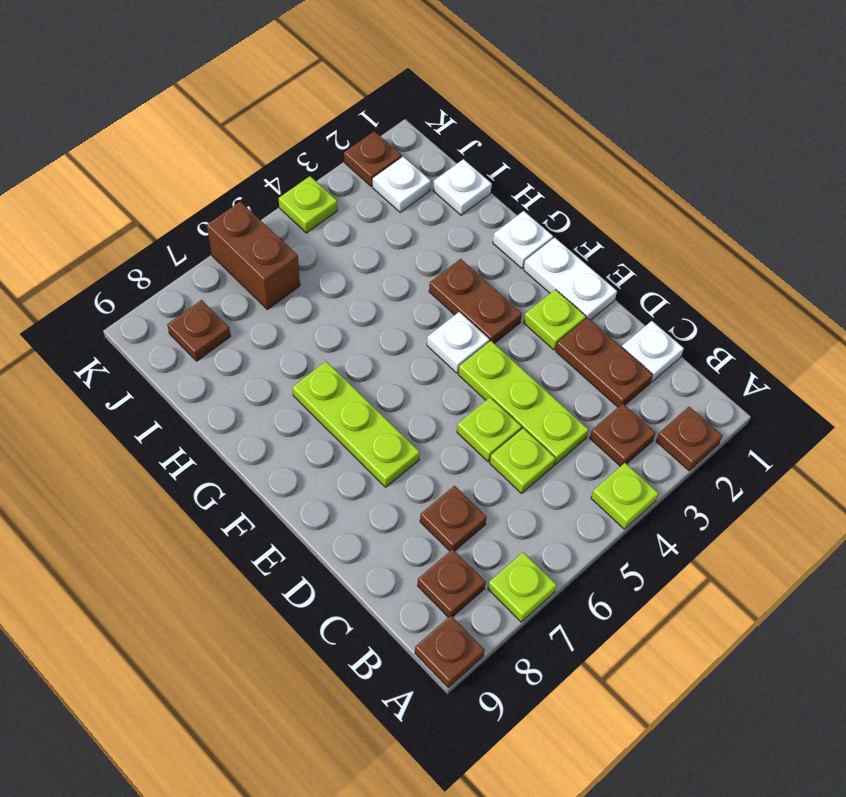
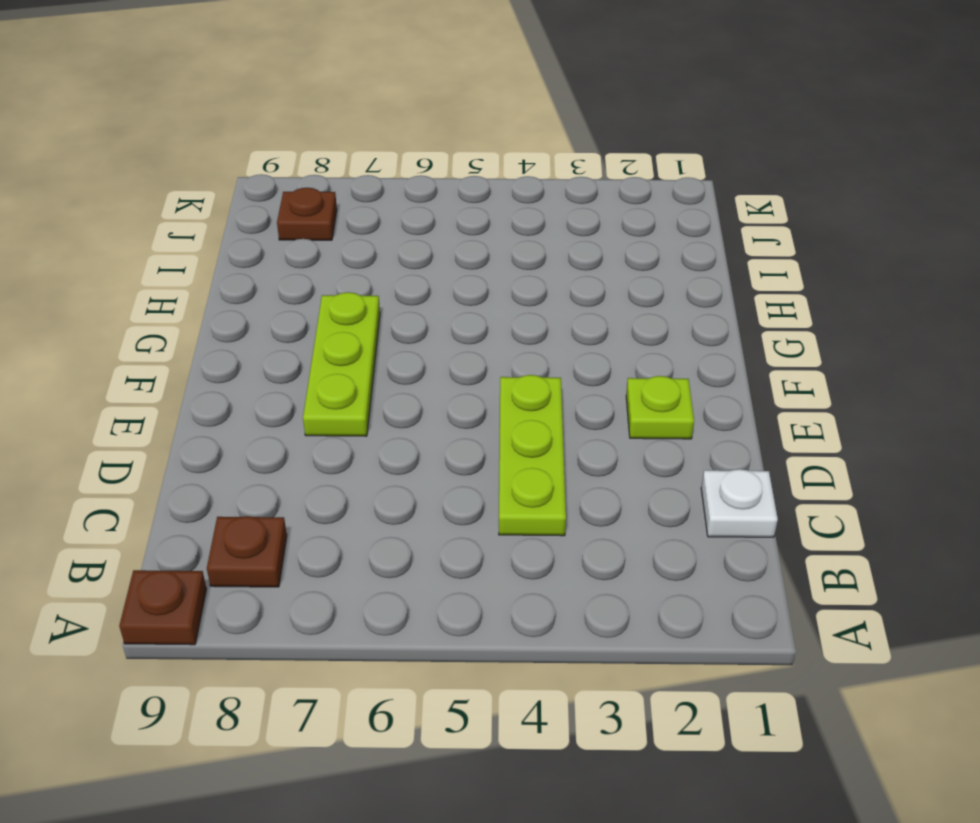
none -> brown 1x1 plate [656,407,722,471]
none -> lime 1x1 plate [591,463,658,529]
none -> lime 1x1 plate [488,552,557,622]

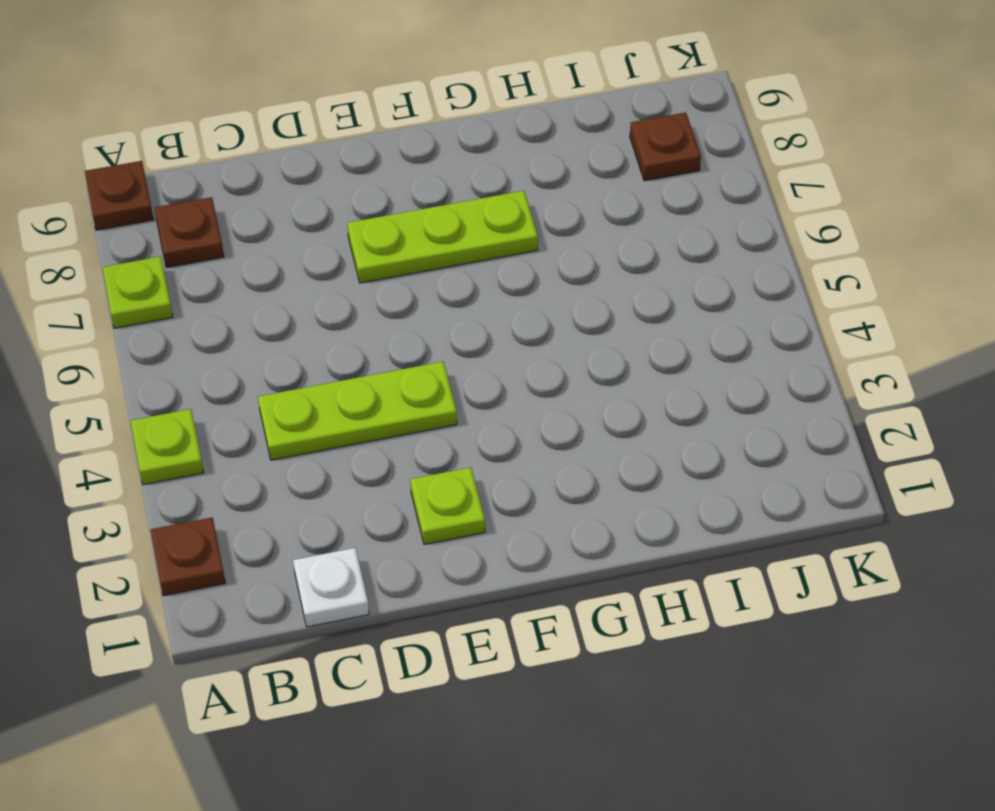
none -> brown 1x1 plate [590,404,656,467]
none -> brown 1x2 plate [556,318,653,407]
none -> lime 1x1 plate [490,428,555,493]

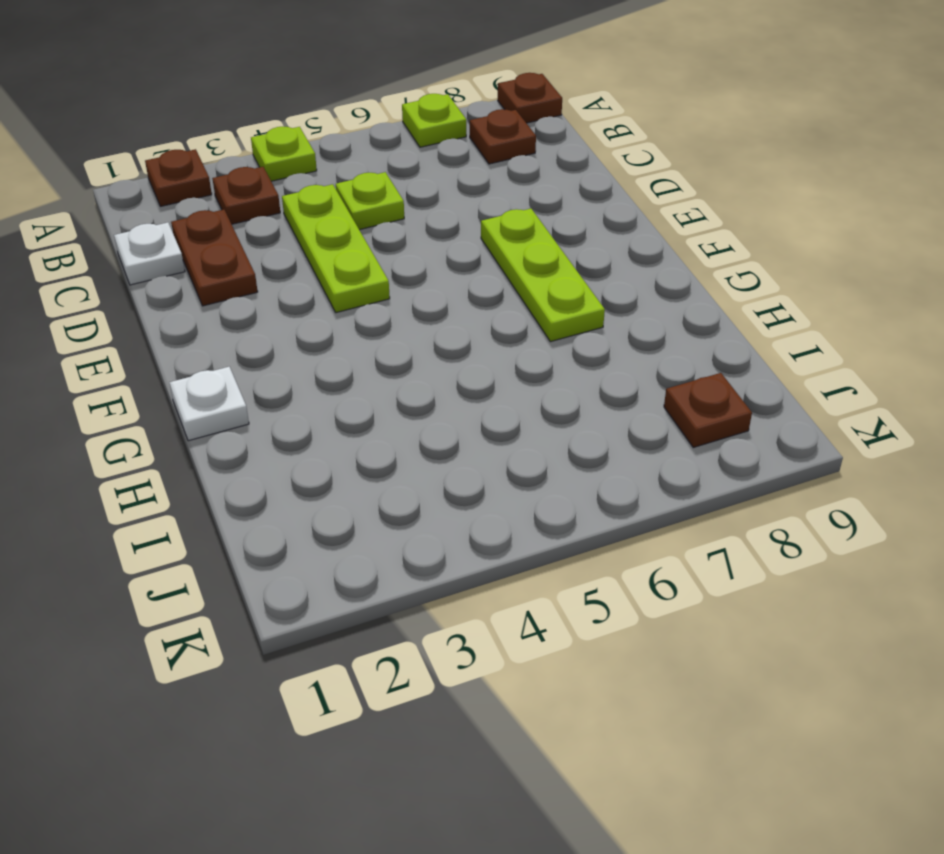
none -> brown 1x1 plate [420,486,487,551]
none -> lime 1x1 plate [457,398,522,462]
none -> white 1x2 plate [524,238,617,320]

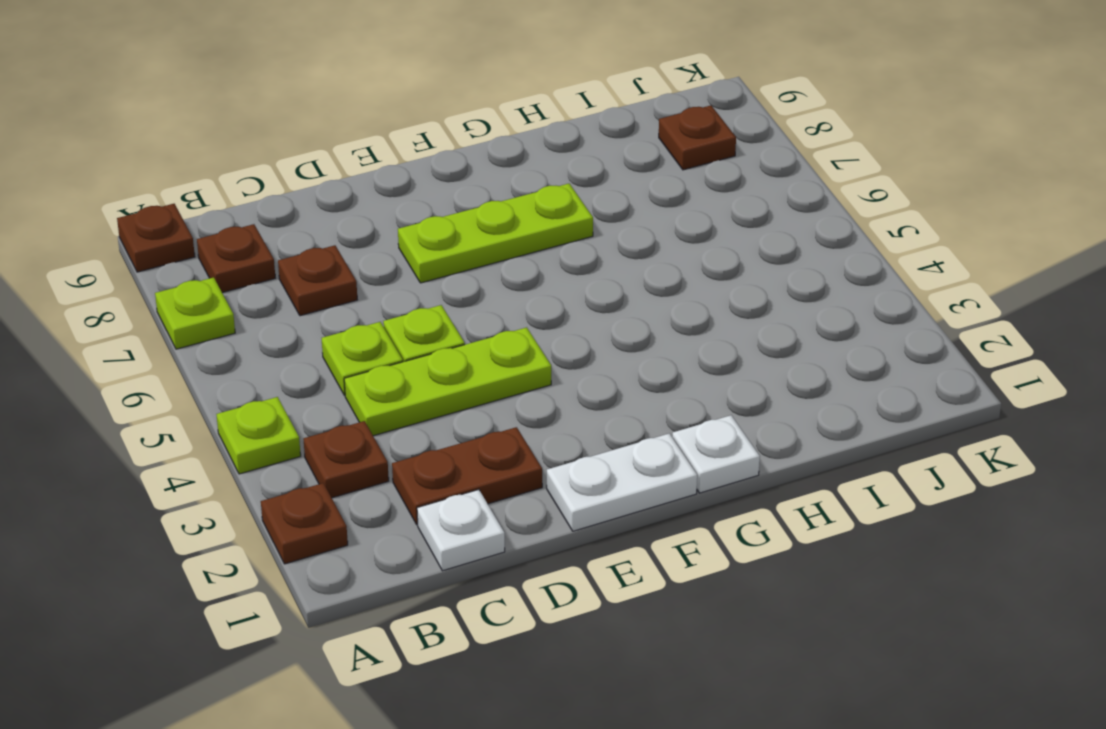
none -> lime 1x1 plate [524,290,586,350]
none -> brown 1x2 plate [429,259,522,344]
none -> white 1x1 plate [427,312,489,373]

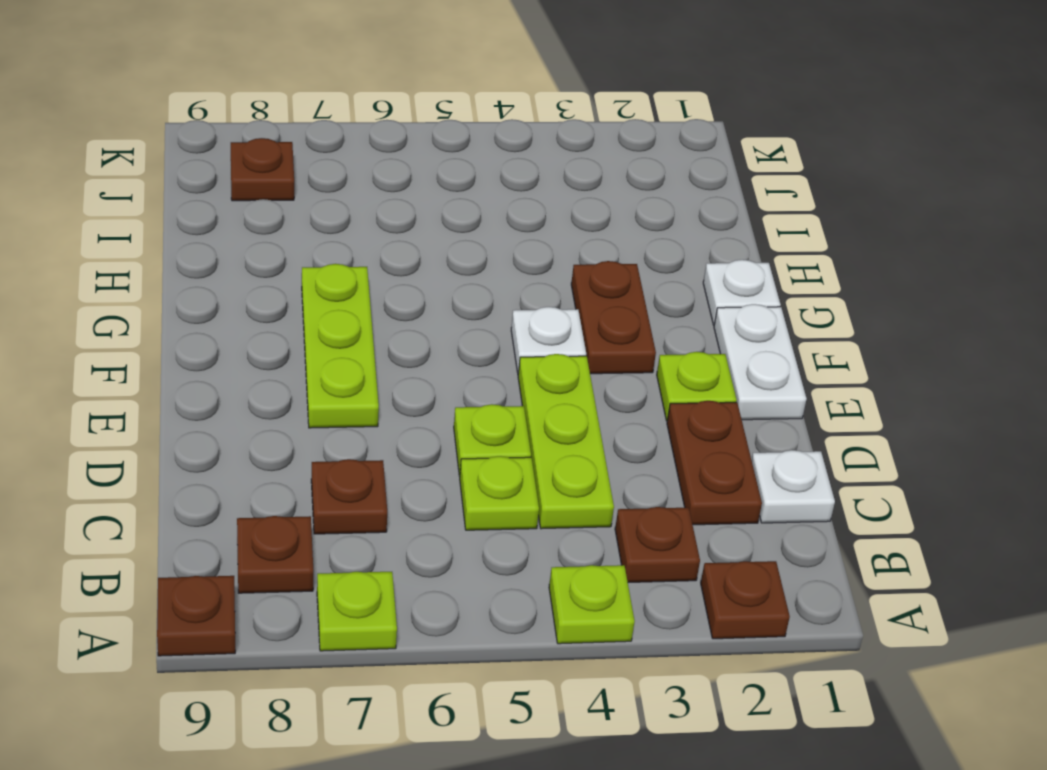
none -> white 1x1 plate [433,159,492,215]
none -> white 1x1 plate [373,157,431,212]
none -> brown 1x2 brick [207,201,300,309]

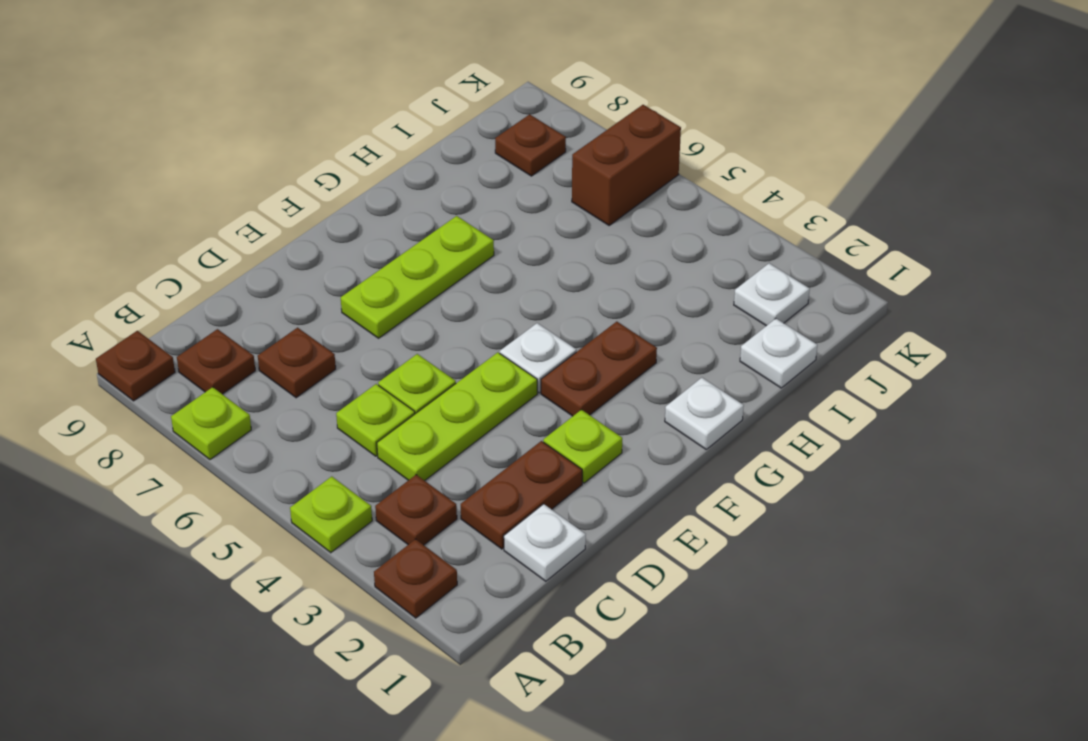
none -> white 1x2 plate [524,238,617,320]
none -> brown 1x1 plate [344,131,402,186]
none -> lime 1x1 plate [279,176,338,233]

